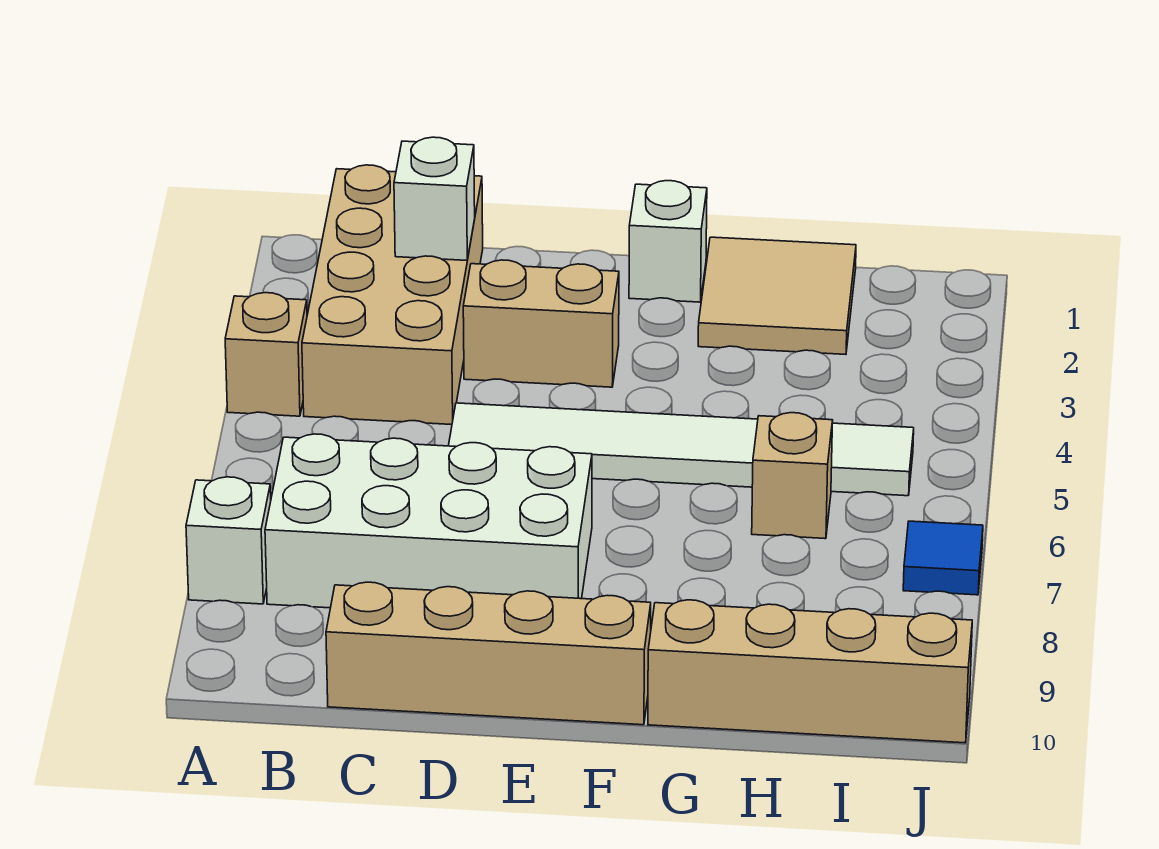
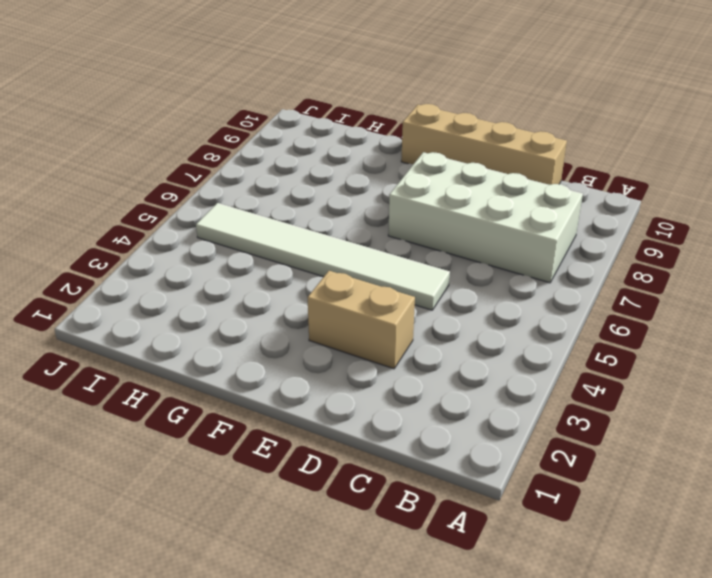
none -> tan 1x1 brick [225,293,307,416]
none -> white 1x1 brick [186,477,271,604]
none -> tan 2x4 brick [302,165,483,425]

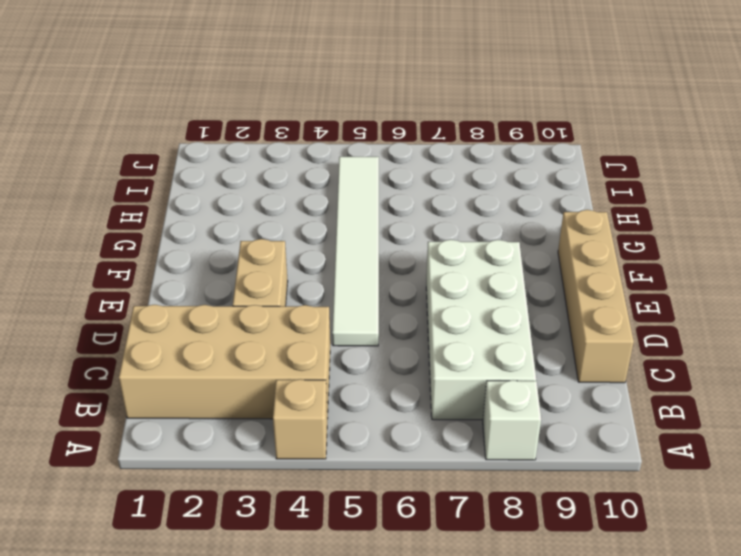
none -> white 1x1 brick [629,181,707,302]
none -> tan 2x2 tile [698,237,856,354]
none -> tan 1x4 brick [648,600,972,743]

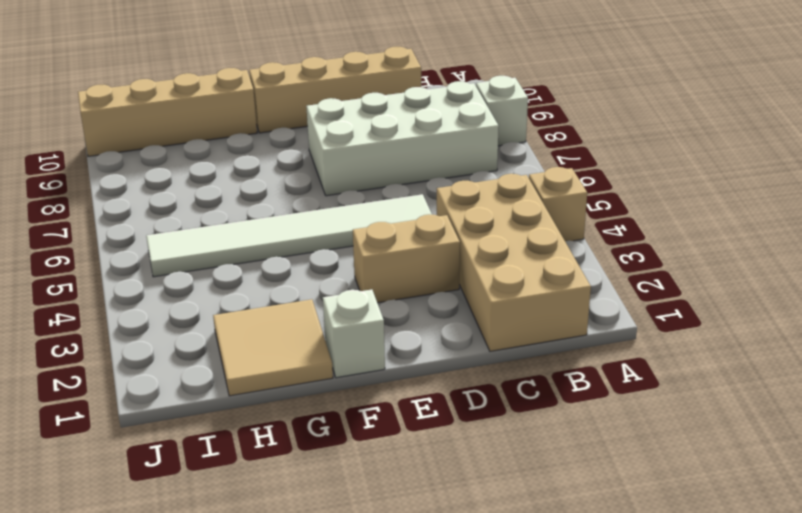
none -> tan 1x1 brick [752,413,833,539]
none -> blue 1x1 tile [903,521,983,595]
none -> white 1x1 brick [394,137,475,260]

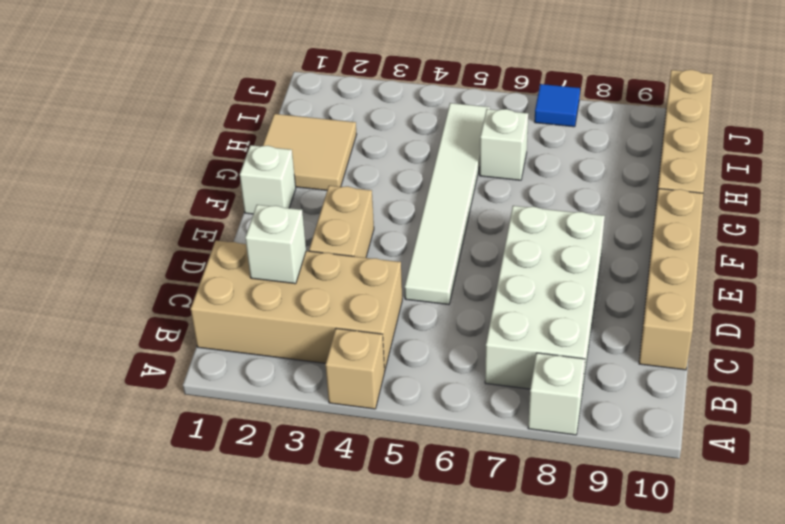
white 1x1 brick [480,109,528,180] -> tan 1x1 brick [752,413,833,539]

